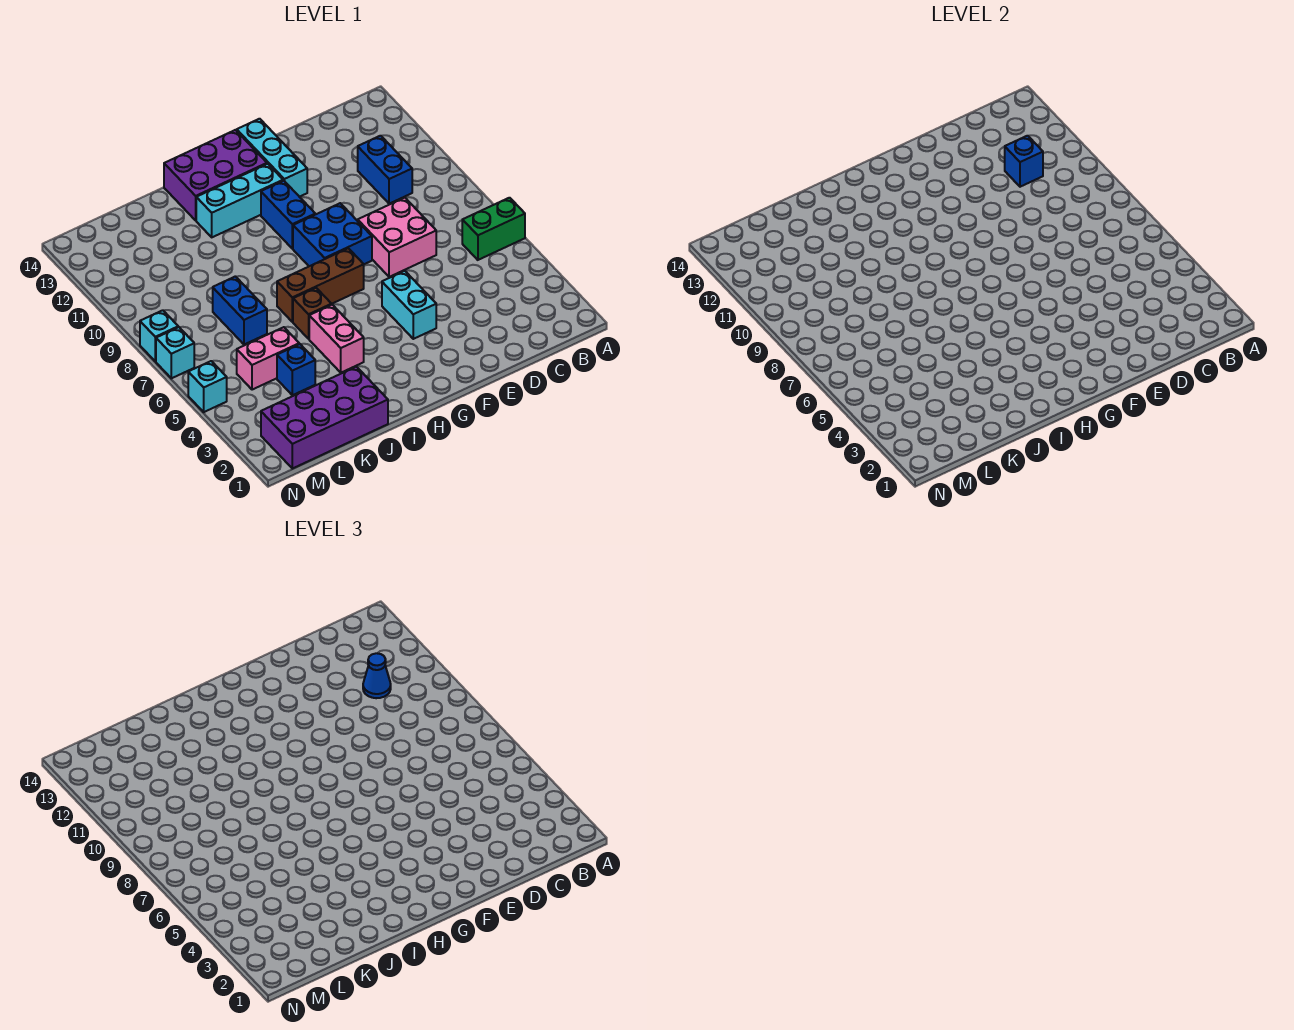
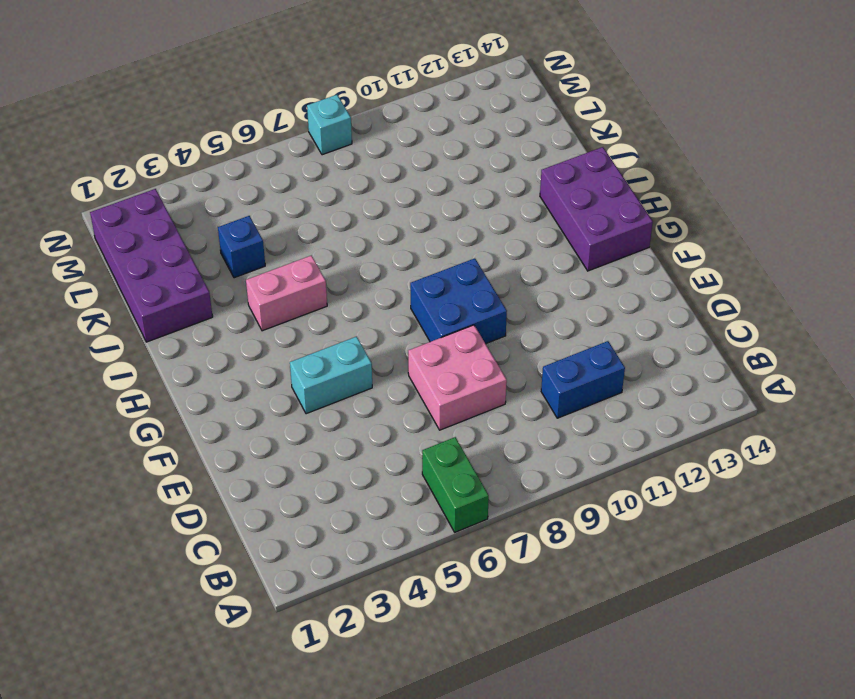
none -> cyan 1x3 brick [237,119,307,197]
none -> brown 1x3 brick [277,248,364,322]
none -> blue 1x2 brick [261,181,315,249]

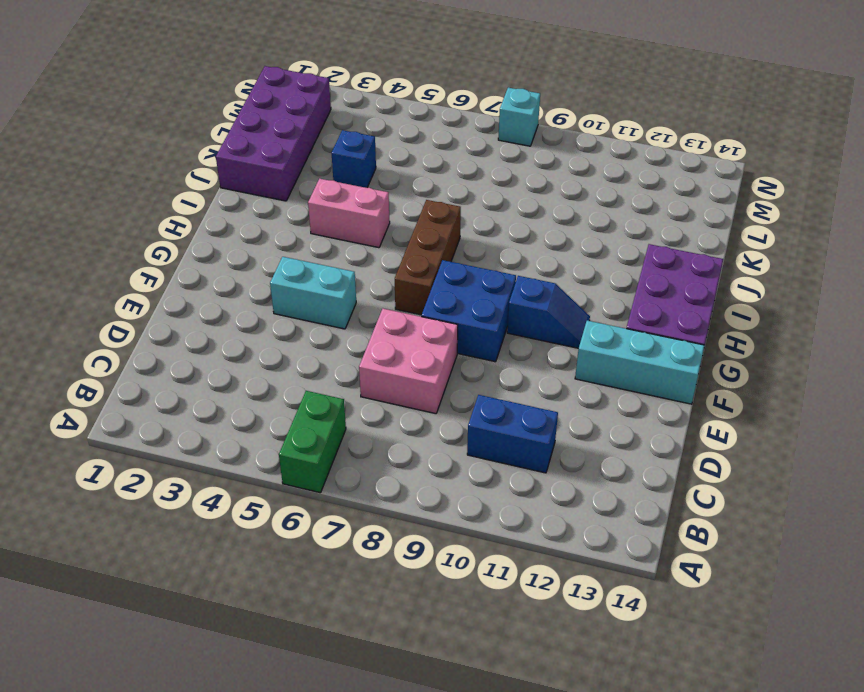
blue 1x2 slope [507,276,590,348] -> blue 1x2 brick [261,181,315,249]
none -> cyan 1x3 brick [196,164,283,237]
none -> brown 1x1 brick [293,288,332,339]
none -> pink 1x2 brick [237,327,299,390]

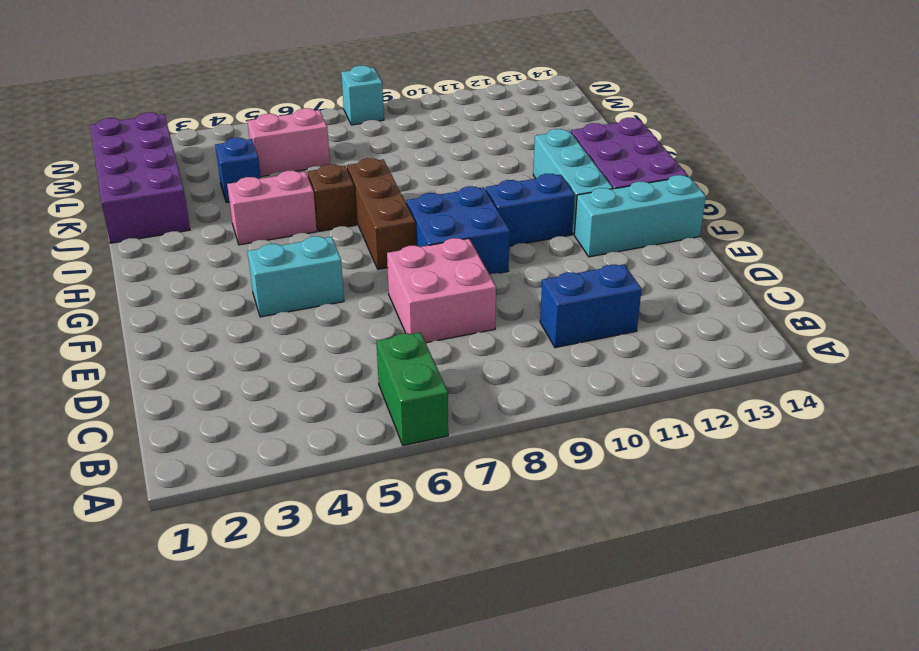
pink 1x2 brick [248,108,330,177] -> pink 1x2 brick turned to [237,327,299,390]
none -> blue 1x2 brick [213,276,267,345]
none -> cyan 1x1 brick [188,361,227,412]
none -> cyan 1x1 brick [156,327,194,378]

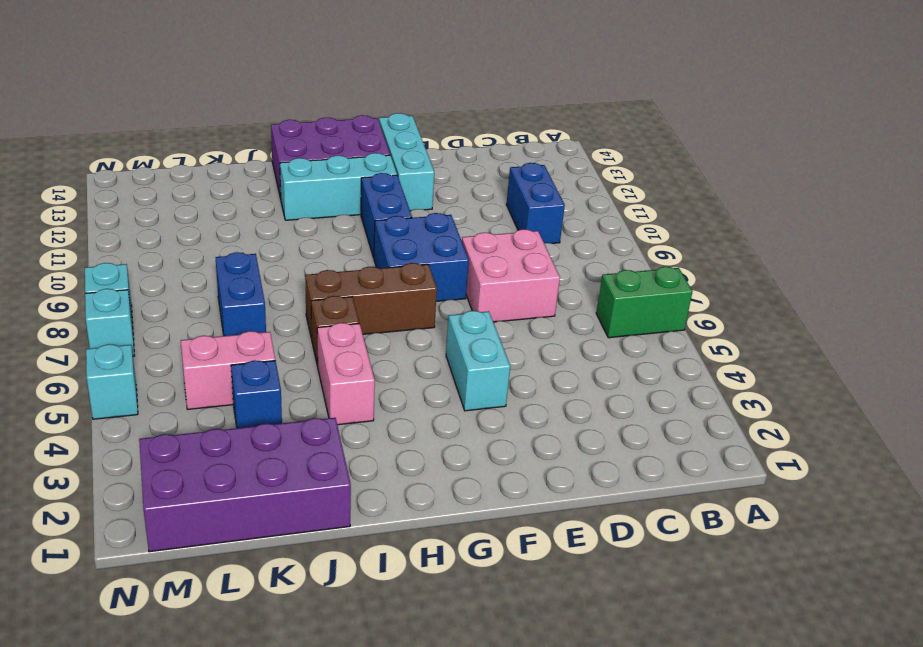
none -> blue 1x1 brick [1005,136,1043,187]
none -> blue 1x1 cone [363,653,391,698]

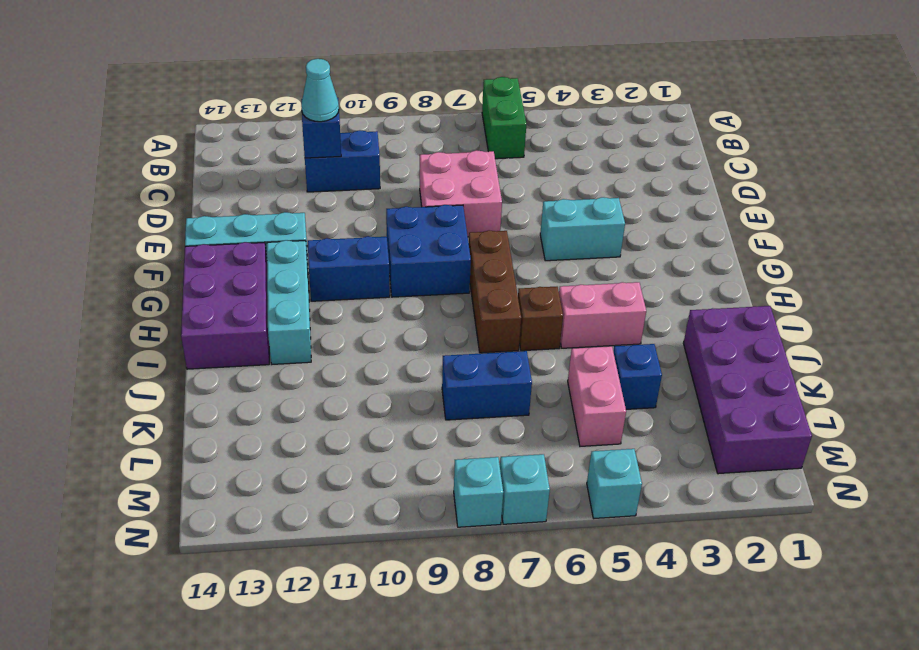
cyan 1x1 cone [301,59,339,122] -> blue 1x1 cone [363,653,391,698]

